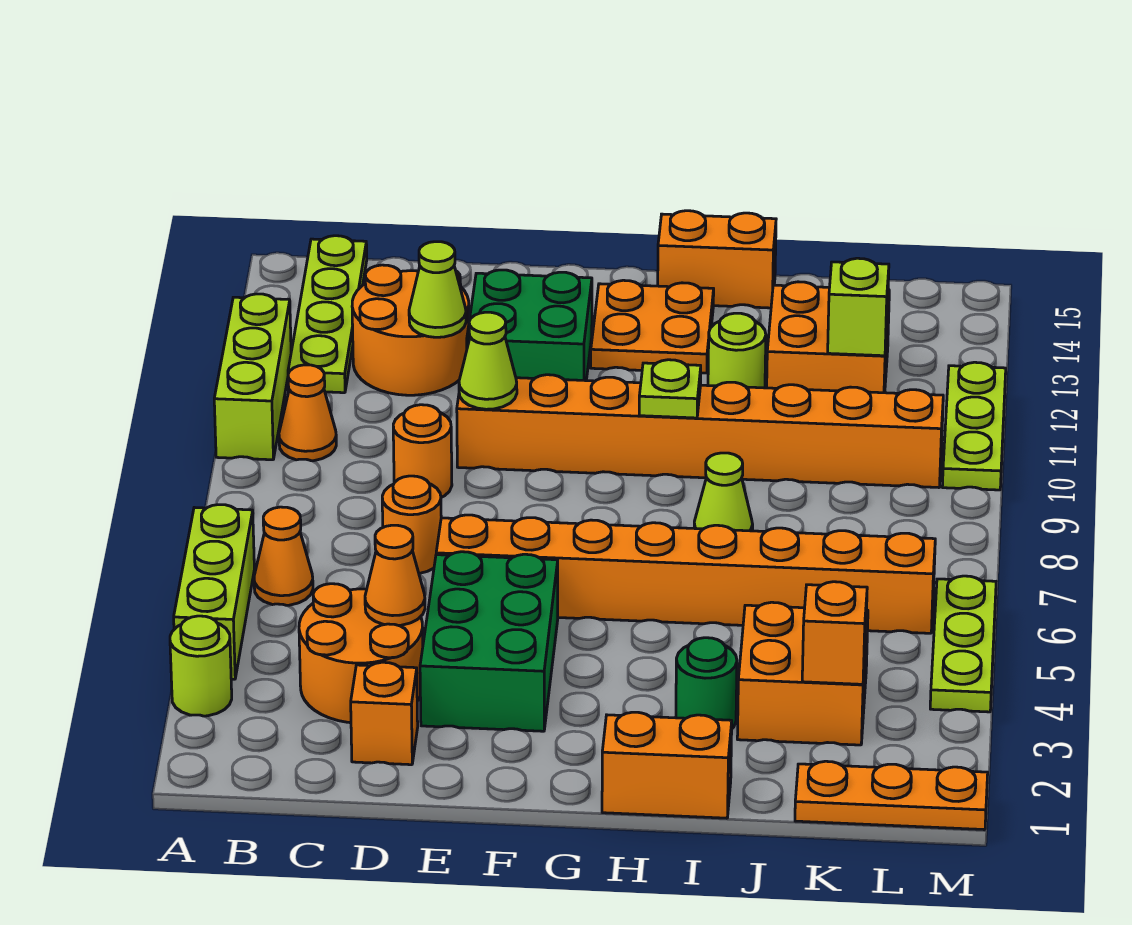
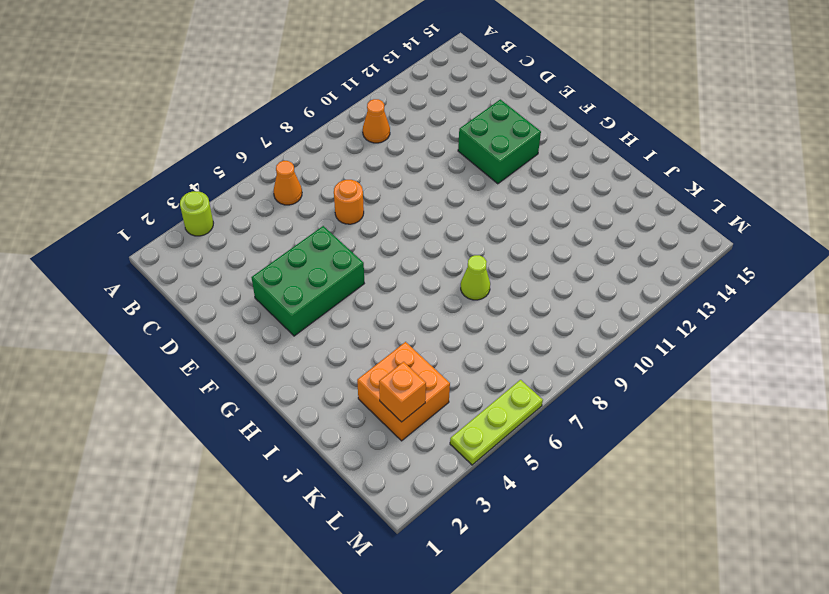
none -> lime 1x3 brick [174,505,254,679]
none -> lime 1x3 brick [214,294,291,460]
none -> lime 1x4 plate [288,236,367,393]
none -> orange 2x2 round brick [299,584,423,723]

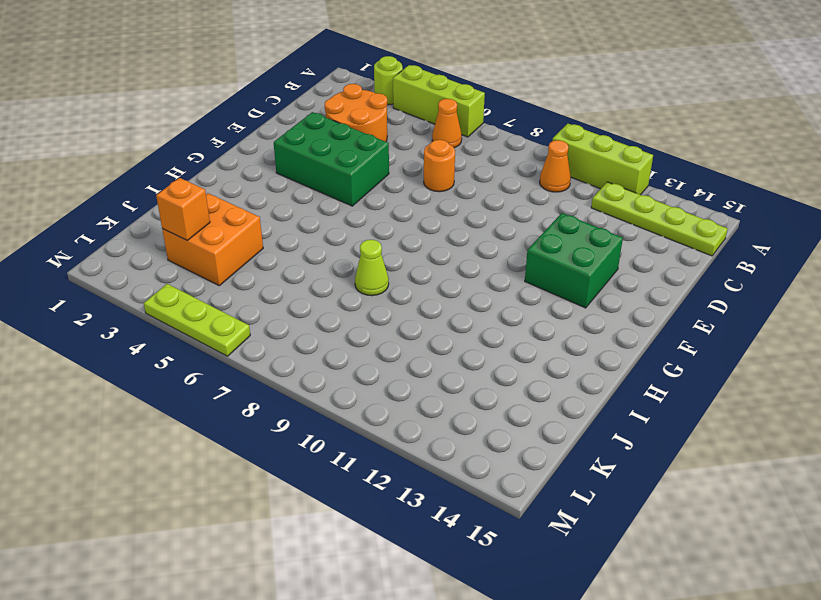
none -> orange 2x2 round brick [352,265,469,395]
none -> orange 1x1 brick [351,662,418,765]
none -> orange 1x1 round brick [393,405,452,497]
none -> orange 1x8 brick [436,515,935,633]

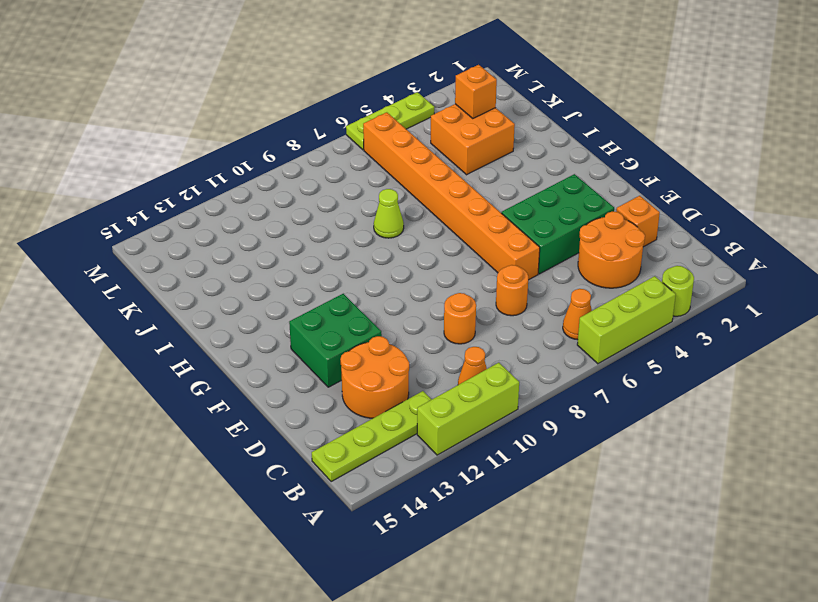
none -> orange 1x8 brick [457,375,943,488]
none -> orange 2x2 plate [591,280,714,373]
none -> orange 1x2 brick [602,712,732,818]
none -> orange 1x2 brick [658,211,776,308]

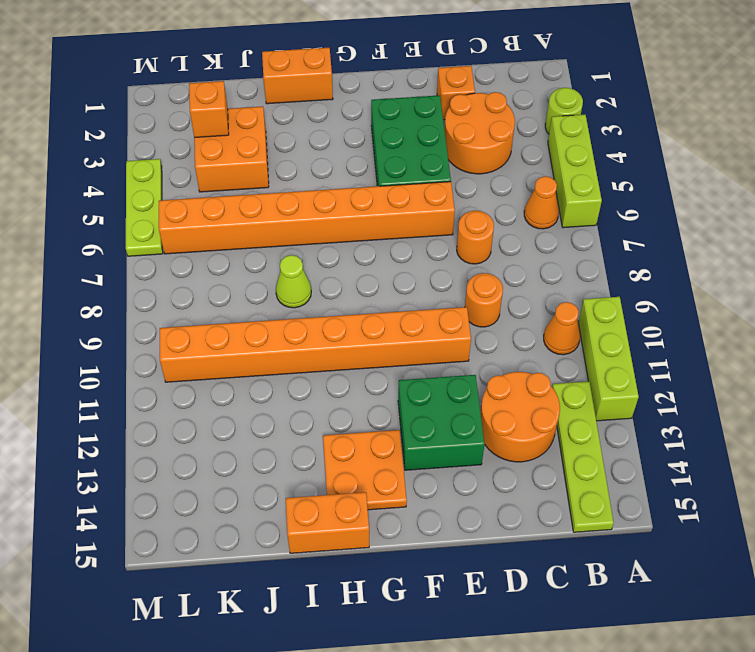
none -> green 1x1 round brick [676,638,737,728]
none -> lime 1x1 round brick [708,313,766,388]
none -> orange 2x2 brick [767,282,889,393]
none -> orange 1x3 plate [795,761,988,830]

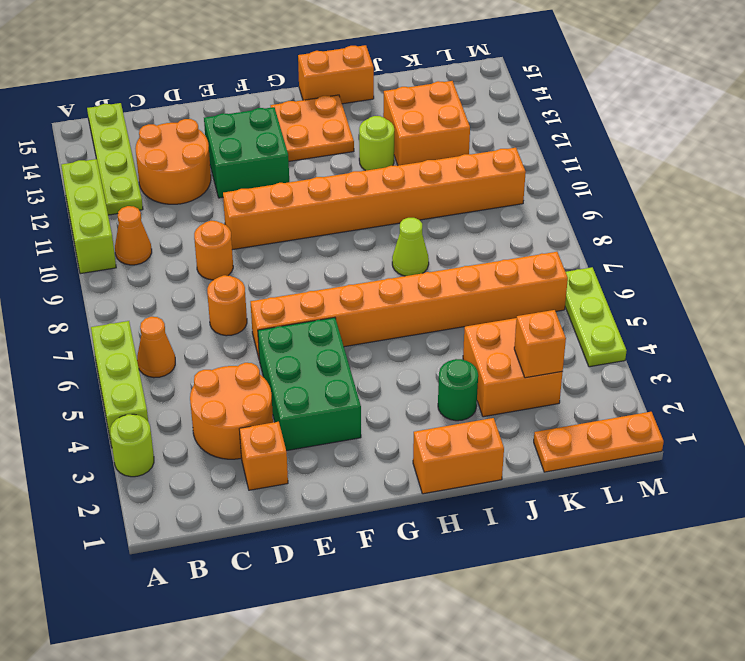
none -> lime 1x3 plate [942,362,1006,490]
none -> orange 1x1 cone [365,525,425,625]
none -> lime 1x1 cone [409,242,466,337]
none -> lime 1x1 cone [459,312,517,409]

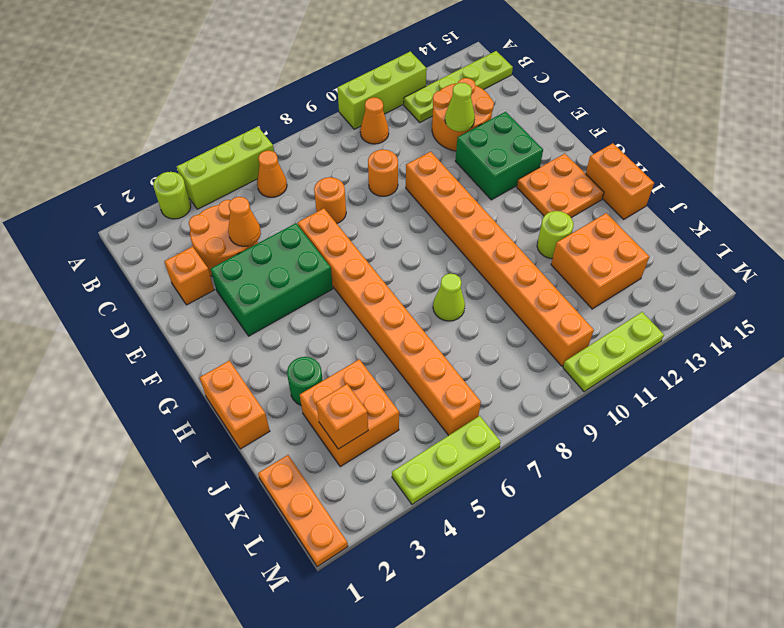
none -> lime 1x1 cone [459,312,517,409]
none -> lime 1x1 plate [639,360,701,418]
none -> lime 1x1 brick [828,258,889,356]

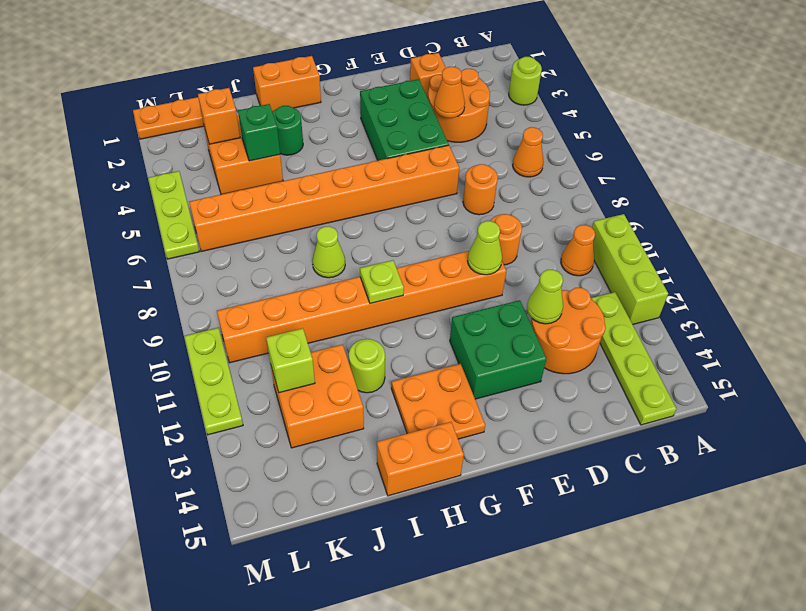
green 1x1 brick [238,104,280,161] -> none
none -> lime 1x3 brick [174,505,254,679]

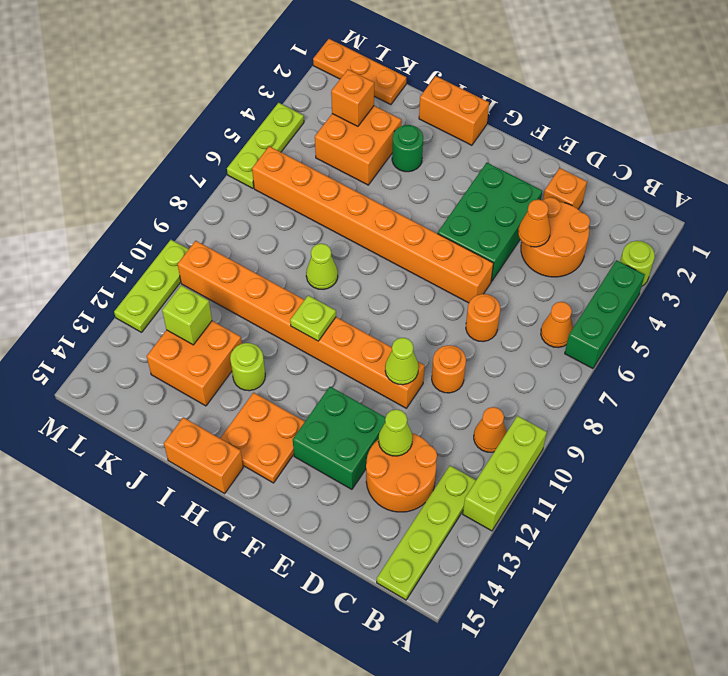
green 1x3 brick [565,260,645,369] -> lime 1x3 brick [174,505,254,679]

